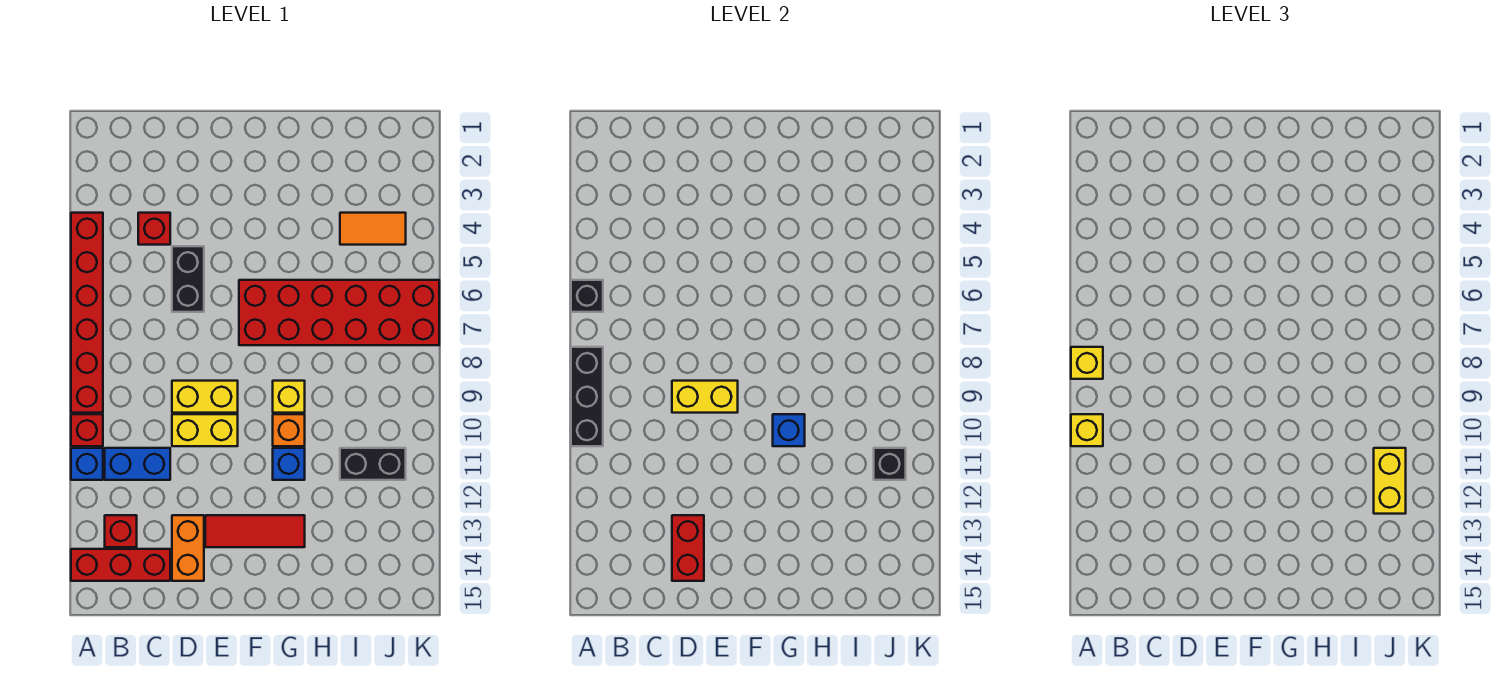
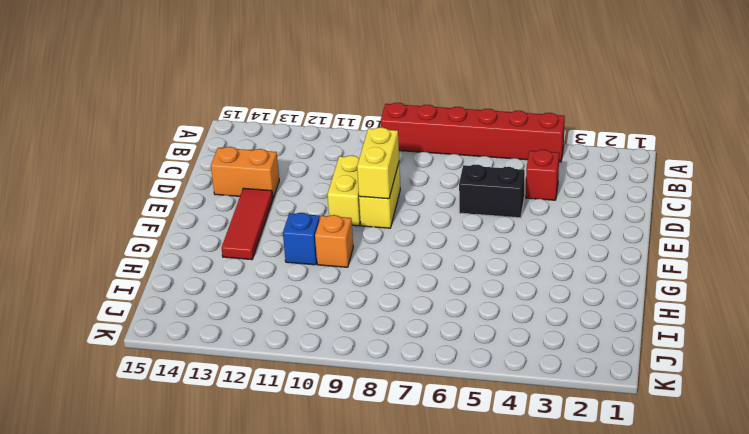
none -> red 1x1 brick [71,414,103,446]
none -> blue 1x1 brick [71,448,103,480]
none -> red 1x3 brick [71,549,170,581]

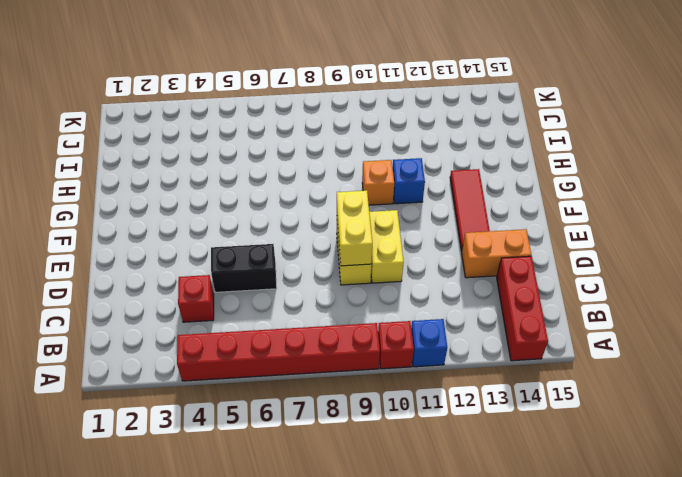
none -> blue 1x2 brick [105,448,170,480]
none -> red 1x1 brick [105,515,137,547]
none -> red 2x6 brick [239,280,439,345]

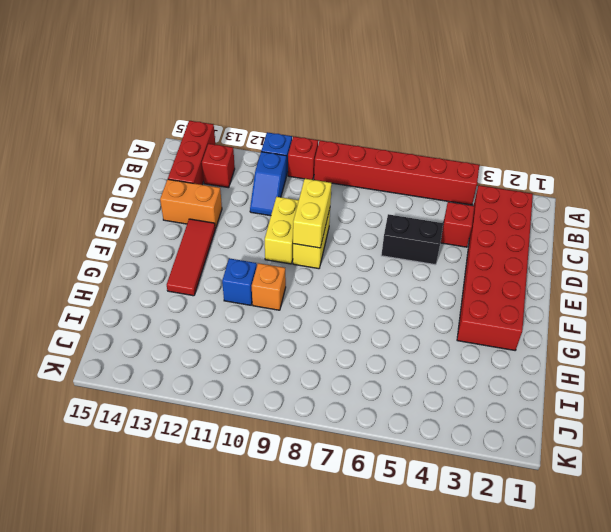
red 2x6 brick [457,185,533,350] -> red 2x6 brick moved to [239,280,439,345]
blue 1x2 slope [250,152,286,216] -> blue 1x2 brick [105,448,170,480]
none -> yellow 1x1 brick [273,381,305,413]
none -> orange 1x2 tile [340,213,406,245]
none -> black 1x2 brick [340,448,406,480]

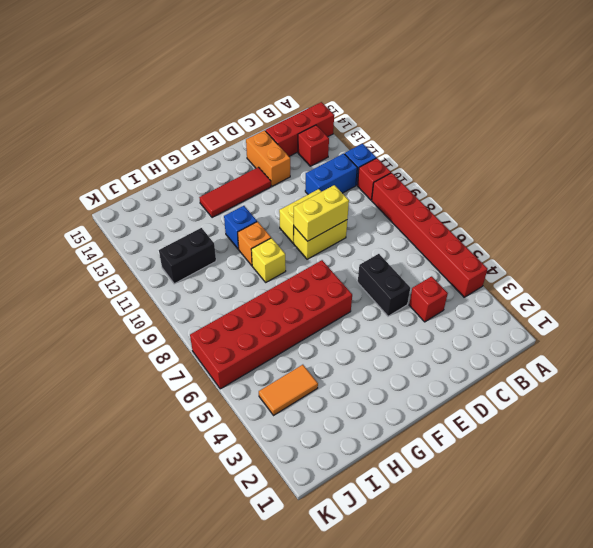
none -> black 1x1 brick [571,280,603,312]
none -> black 1x3 brick [571,347,603,446]
none -> red 1x2 brick [672,515,704,581]

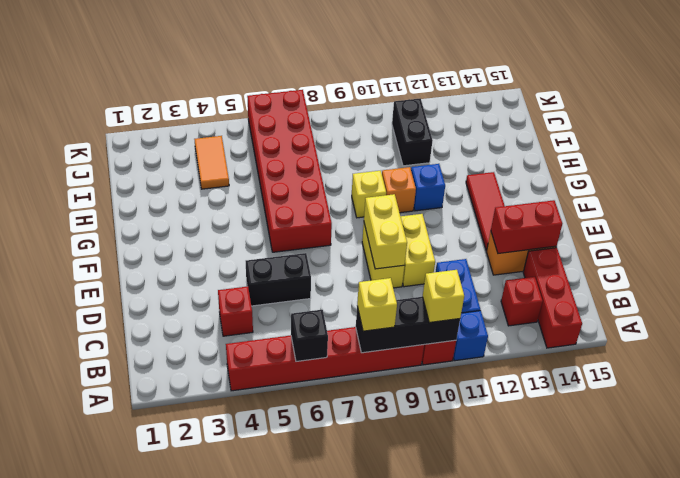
none -> blue 1x1 brick [773,414,805,446]
none -> black 1x1 brick [874,448,906,480]
none -> yellow 1x2 brick [1374,448,1406,514]

